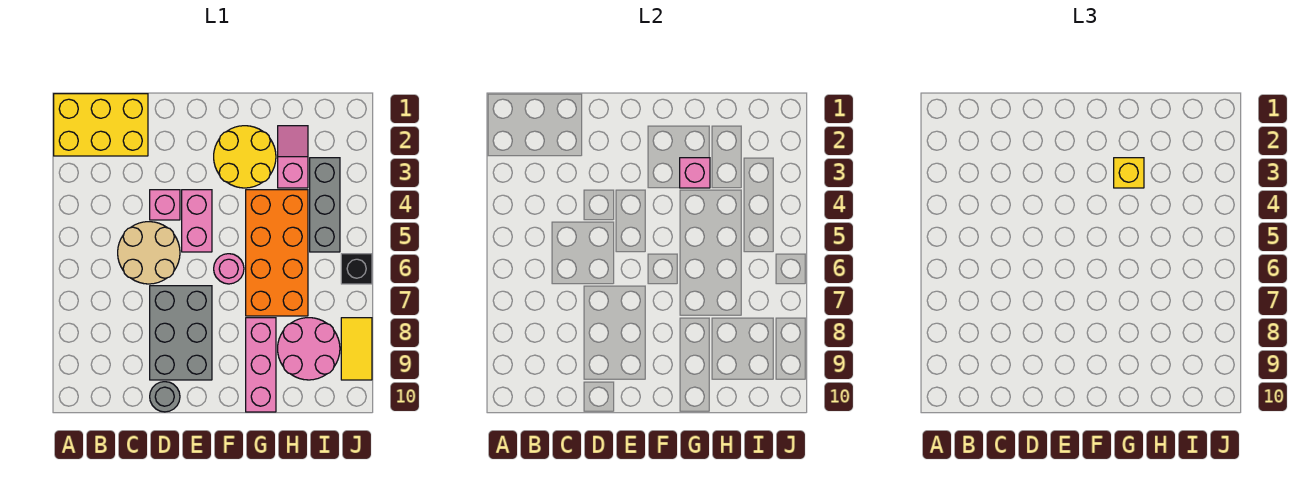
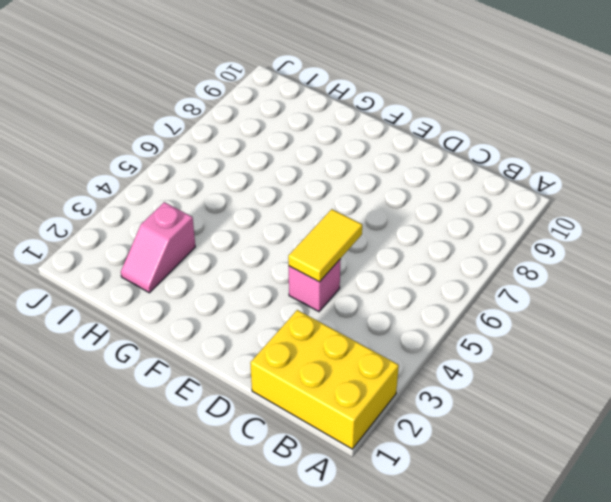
yellow 1x2 tile [288,209,362,282] -> yellow 1x2 tile moved to [341,318,372,380]
none -> tan 2x2 round brick [118,222,180,284]
none -> grey 2x3 brick [150,286,212,380]
none -> grey 1x1 round brick [150,382,180,412]

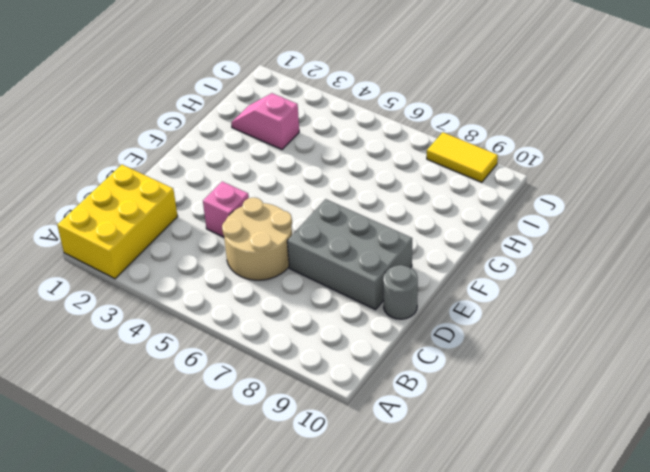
none -> pink 1x2 brick [182,190,212,252]
none -> yellow 2x2 round brick [214,126,276,188]
none -> pink 1x1 round brick [214,254,244,284]

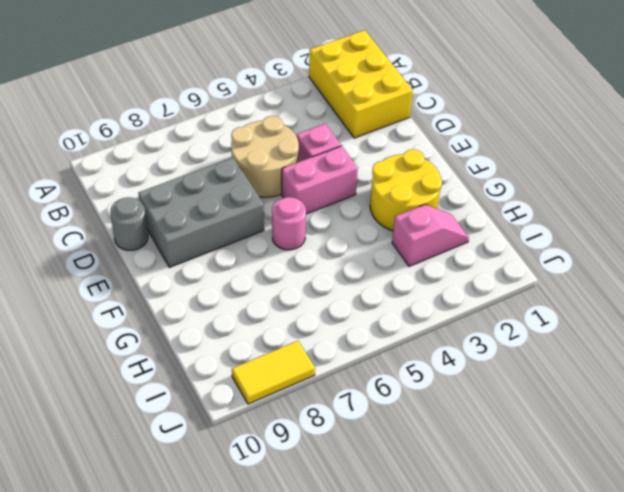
none -> orange 2x4 brick [246,190,308,316]
none -> pink 1x3 brick [246,318,276,412]
none -> pink 2x2 round brick [278,318,340,380]

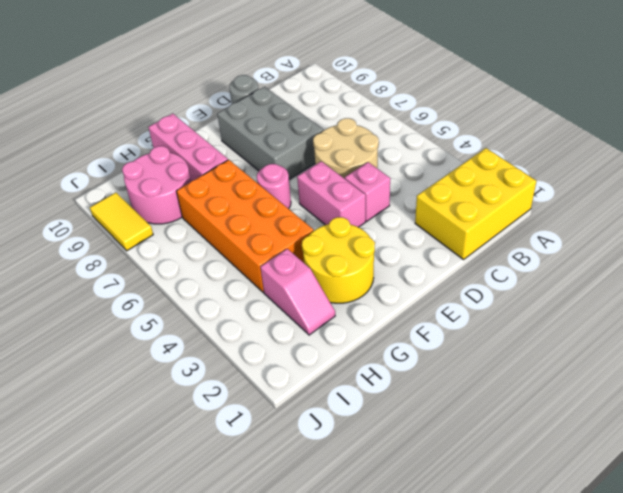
none -> grey 1x3 brick [310,158,340,252]
none -> black 1x1 brick [341,254,372,284]
none -> pink 1x1 brick [680,158,710,188]

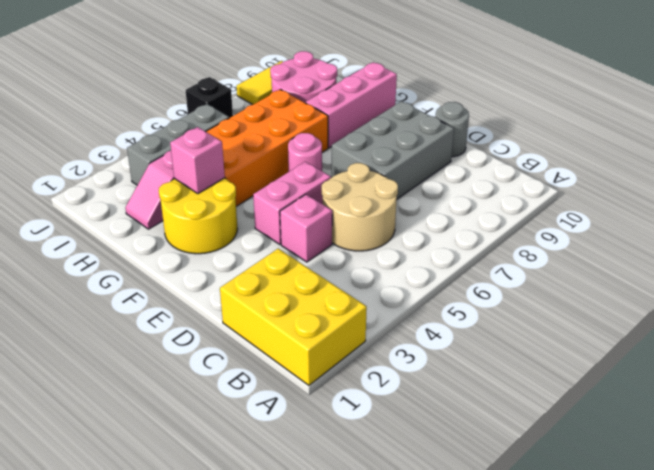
none -> yellow 1x1 brick [1114,158,1144,188]

